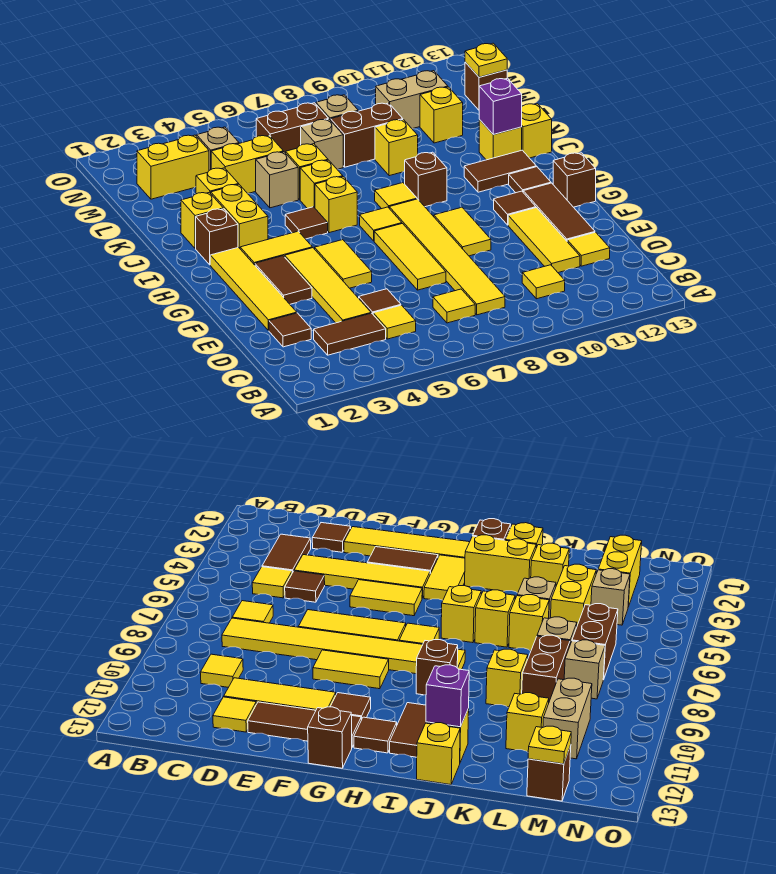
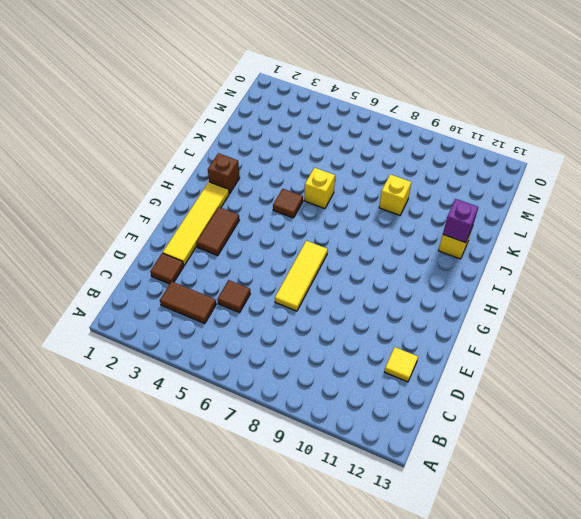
none -> yellow 1x1 tile [373,305,416,339]
none -> yellow 1x1 tile [433,289,475,323]
none -> yellow 1x6 tile [389,199,505,315]
none -> yellow 1x1 tile [522,265,565,299]

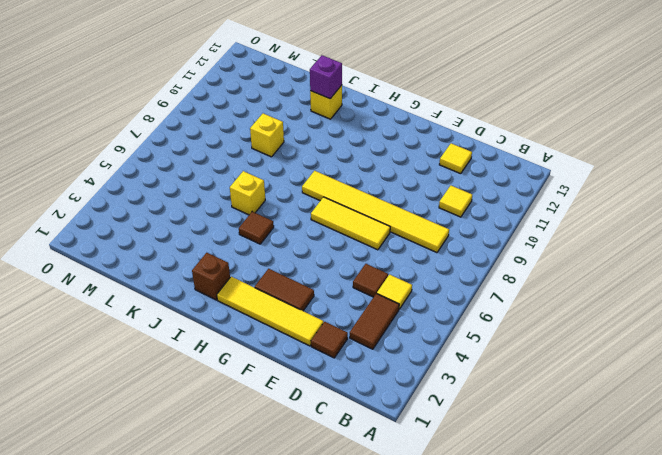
none -> yellow 1x1 tile [433,289,475,323]
none -> yellow 1x4 tile [285,248,371,323]
none -> yellow 1x3 tile [508,208,580,273]
none -> brown 1x3 tile [523,183,595,241]

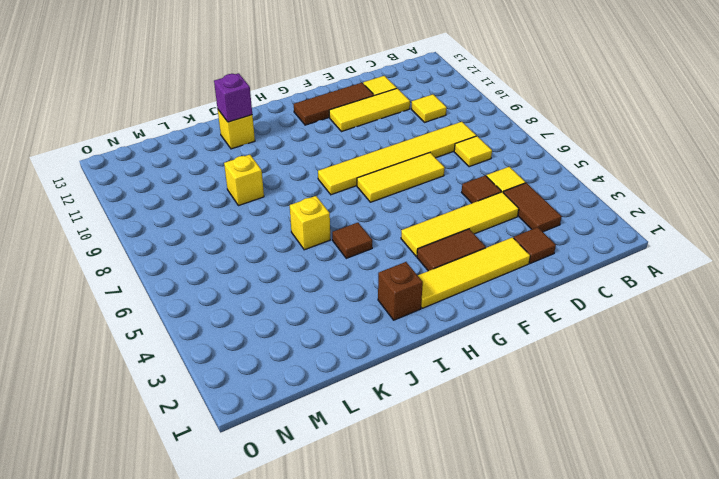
none -> yellow 1x2 tile [315,240,372,288]
none -> yellow 1x2 tile [434,207,491,256]
none -> brown 1x1 tile [494,191,536,225]
none -> brown 1x1 brick [553,153,596,207]

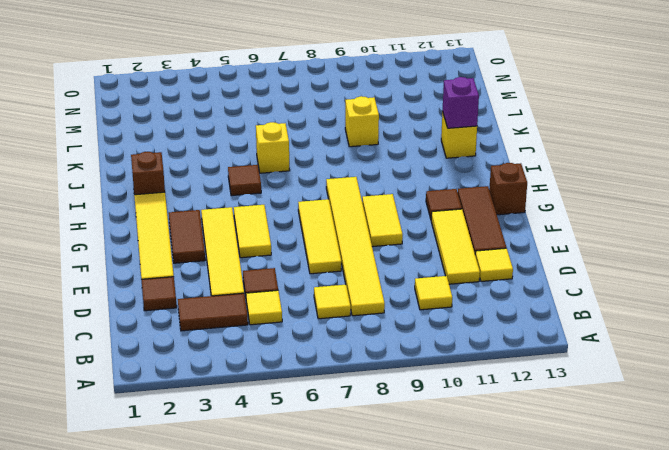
none -> yellow 1x2 tile [240,231,312,265]
none -> yellow 1x1 tile [360,207,402,241]
none -> brown 1x1 tile [509,167,551,193]
none -> yellow 1x2 brick [211,184,268,248]

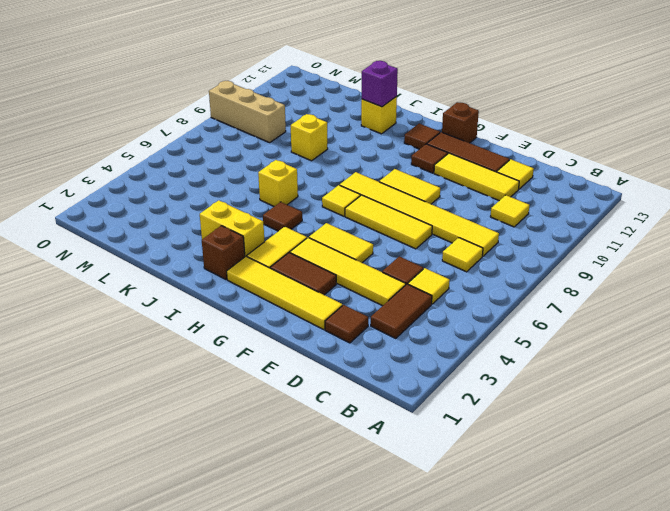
tan 1x3 brick [209,81,286,143] -> none
none -> yellow 1x1 brick [315,177,357,233]
none -> yellow 1x1 tile [375,183,417,209]
none -> brown 1x1 brick [405,152,447,207]
none -> brown 1x2 tile [464,150,536,192]

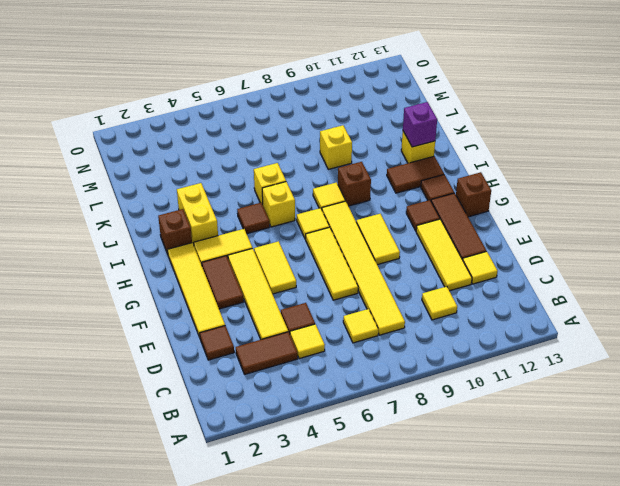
none -> yellow 1x1 brick [181,192,223,249]
none -> yellow 1x1 brick [522,104,552,158]
none -> yellow 1x1 brick [196,168,238,194]
none -> tan 1x1 brick [256,152,298,208]

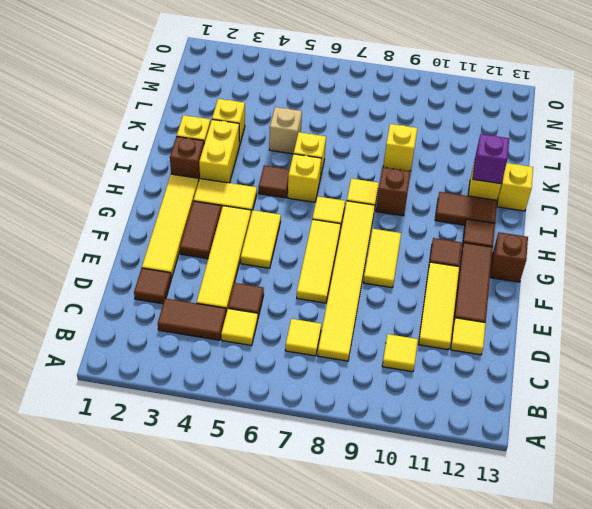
none -> yellow 1x1 brick [286,144,328,200]
none -> yellow 1x2 brick [211,135,284,193]
none -> tan 1x1 brick [301,119,343,169]
none -> brown 1x2 brick [331,103,403,167]

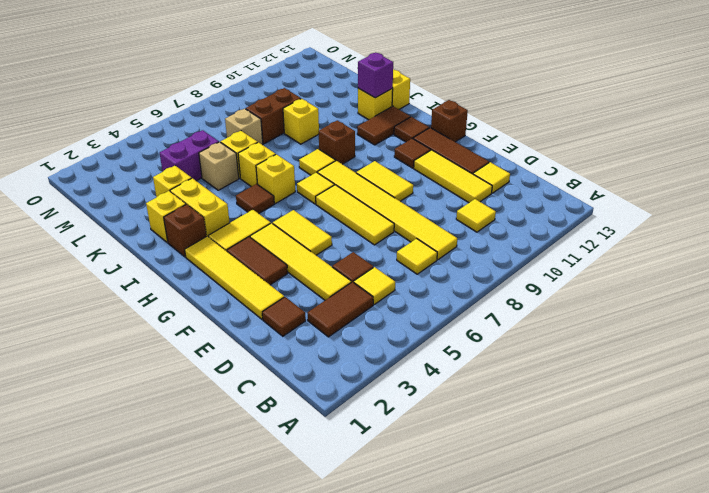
purple 1x2 brick [160,130,219,181] -> yellow 1x2 brick [211,135,284,193]
none -> yellow 1x1 brick [420,87,463,143]
none -> yellow 1x2 brick [137,135,209,199]
none -> tan 1x1 brick [197,127,239,170]
none -> brown 1x2 brick [256,103,328,153]

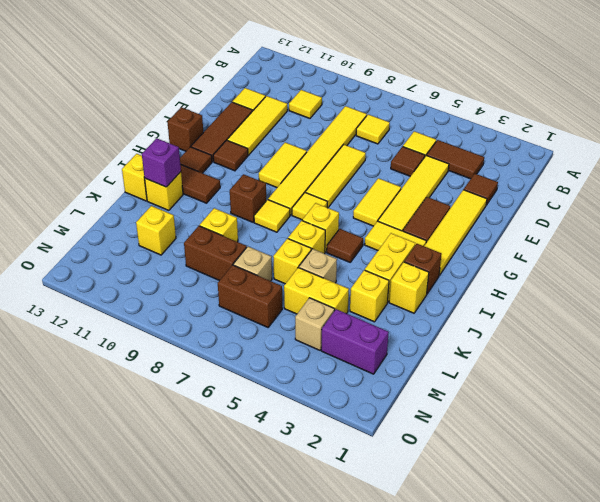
purple 1x2 brick [321,309,389,374] -> yellow 1x2 brick [137,135,209,199]
none -> tan 1x1 brick [316,95,358,121]
none -> tan 1x2 brick [376,71,448,129]
none -> brown 1x1 brick [465,62,507,110]
none -> yellow 1x1 plate [465,43,507,77]

